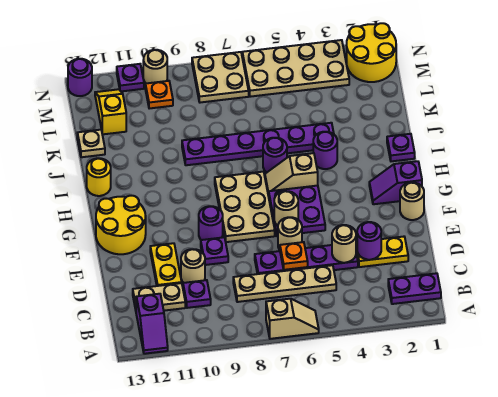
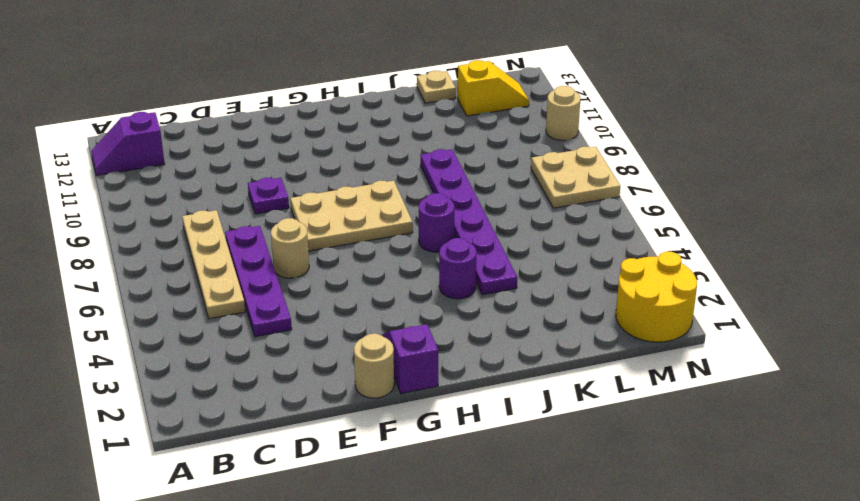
none -> tan 1x2 slope [266,299,319,339]
none -> purple 1x2 plate [388,273,441,304]
none -> purple 1x1 plate [183,280,211,308]
none -> tan 1x2 plate [133,283,185,311]

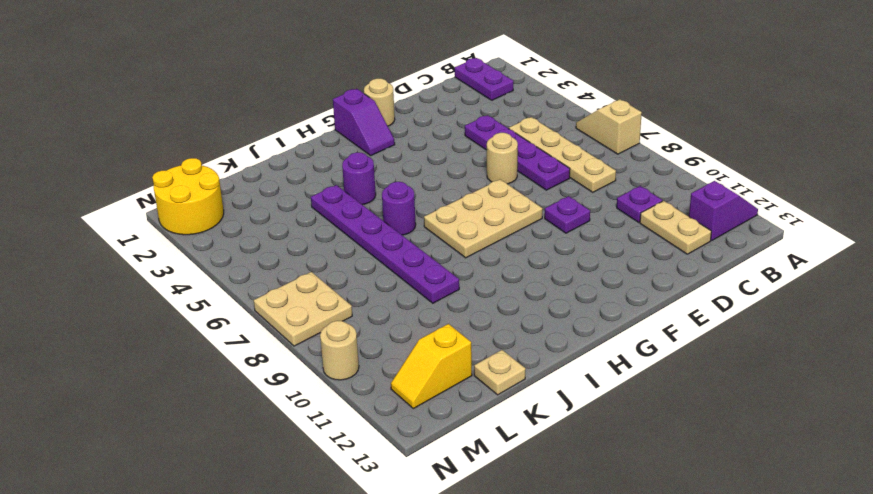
none -> yellow 1x2 plate [356,237,408,267]
none -> tan 1x1 round brick [181,249,205,283]
none -> yellow 1x2 plate [150,243,182,286]
none -> purple 2x2 plate [269,186,325,236]

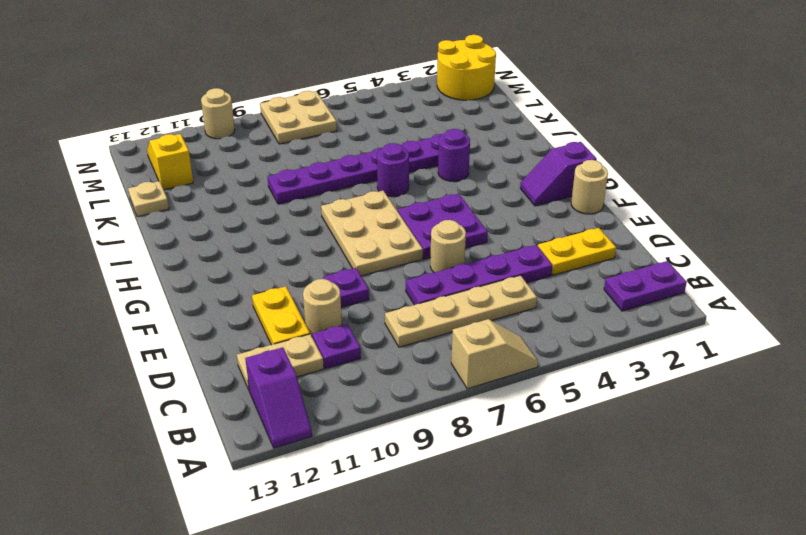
none -> purple 1x1 round brick [199,206,223,240]
none -> yellow 2x2 round brick [96,196,146,254]
none -> tan 1x2 slope [265,153,318,196]
none -> purple 1x1 plate [387,134,415,161]

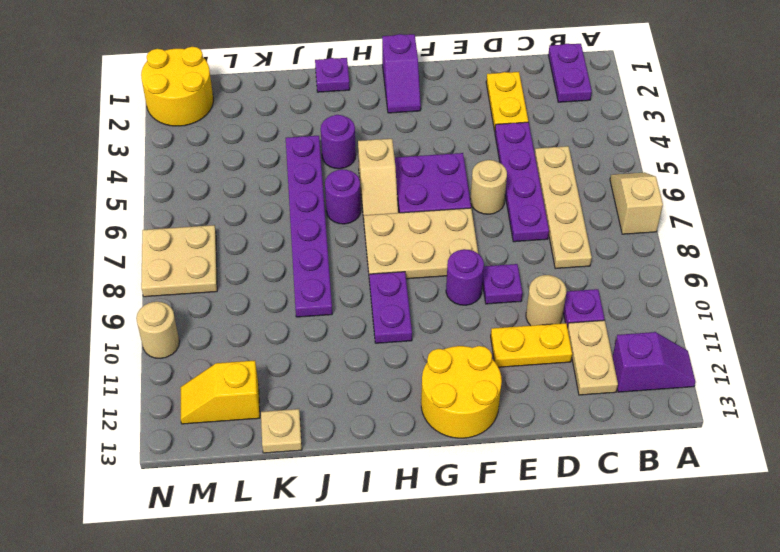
purple 1x2 plate [369,272,412,343] -> none
none -> tan 1x1 round brick [400,183,424,220]
none -> yellow 1x1 round brick [87,158,111,196]
none -> tan 2x4 plate [242,40,349,97]
none -> orange 1x1 plate [145,81,173,109]

